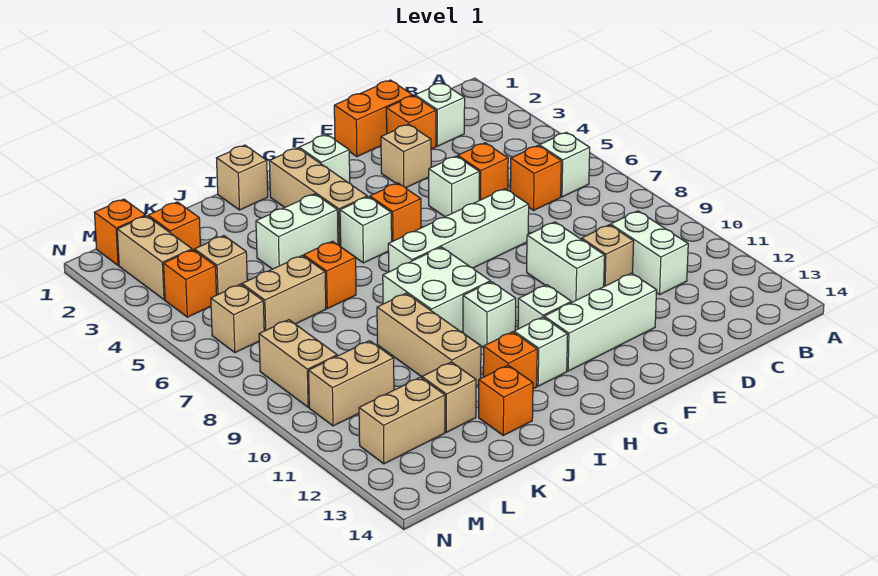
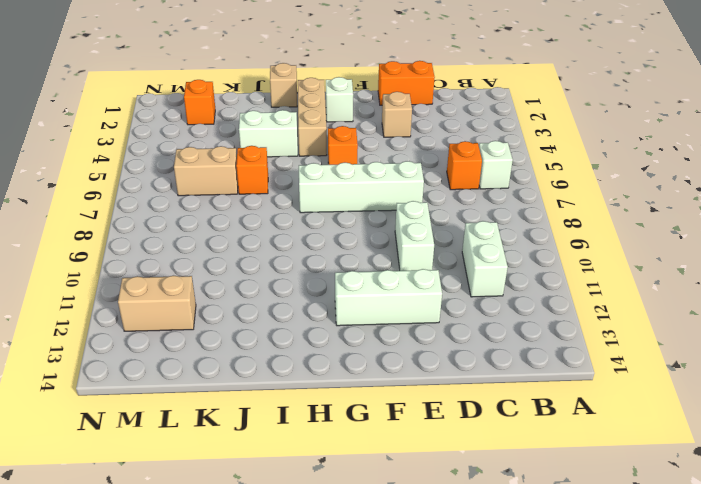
none -> white 1x1 brick [415,83,465,146]
none -> orange 1x1 brick [386,96,436,149]
none -> orange 1x1 brick [458,143,508,200]
none -> tan 1x1 brick [582,225,634,286]

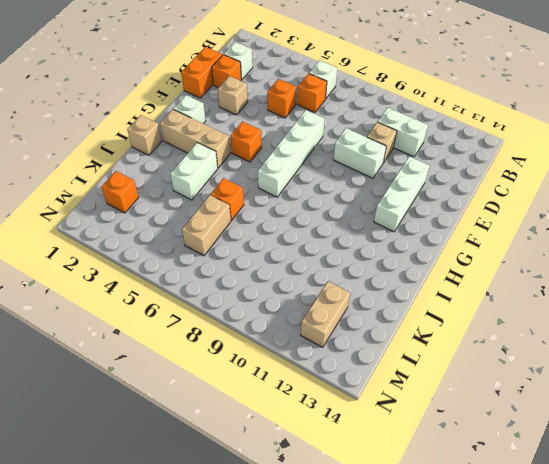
none -> white 1x1 brick [429,156,479,217]
none -> white 1x1 brick [518,285,571,329]
none -> white 1x1 brick [340,197,392,263]
none -> white 2x2 brick [383,247,490,332]

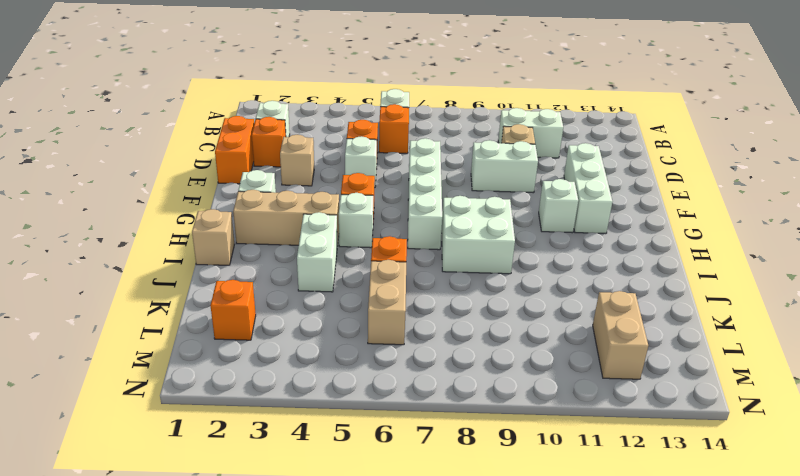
none -> white 1x1 brick [463,282,516,348]
none -> white 1x1 brick [514,317,568,386]
none -> orange 1x1 brick [483,332,537,389]
none -> tan 1x3 brick [377,293,481,386]

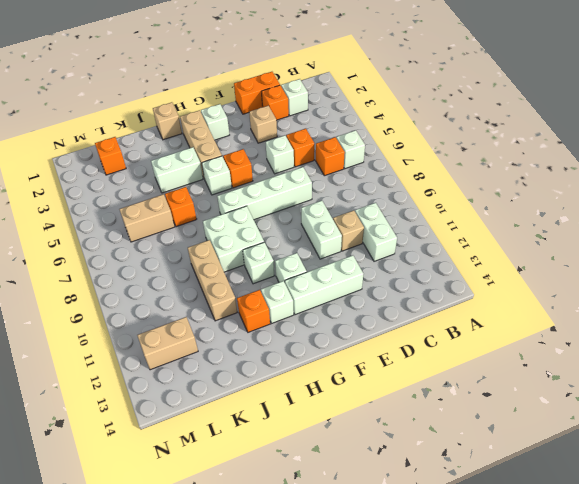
none -> orange 1x1 brick [479,365,533,435]
none -> tan 1x1 brick [422,362,476,432]
none -> tan 1x1 brick [195,236,247,295]
none -> tan 1x2 brick [309,341,394,426]

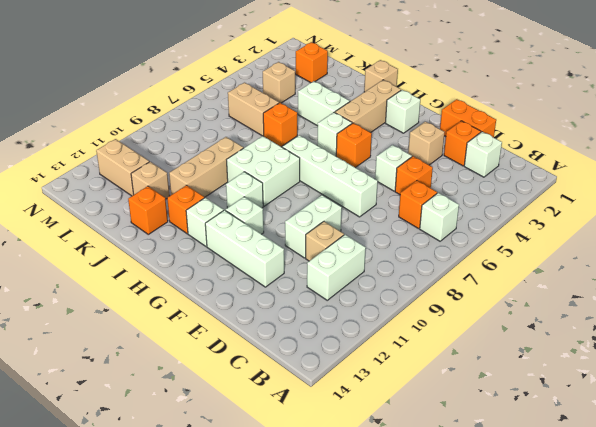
none -> tan 1x2 brick [309,341,394,426]
none -> orange 1x1 brick [94,199,146,265]
none -> tan 1x2 brick [117,216,192,300]
none -> orange 1x1 brick [164,250,217,317]

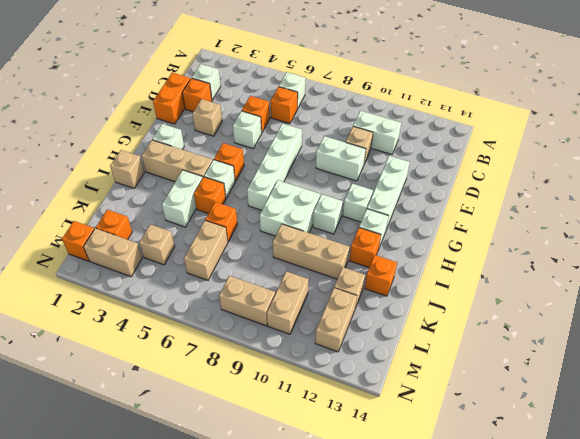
orange 1x1 brick [194,177,226,213] -> orange 1x1 brick moved to [164,250,217,317]
none -> tan 1x1 brick [211,284,264,353]

